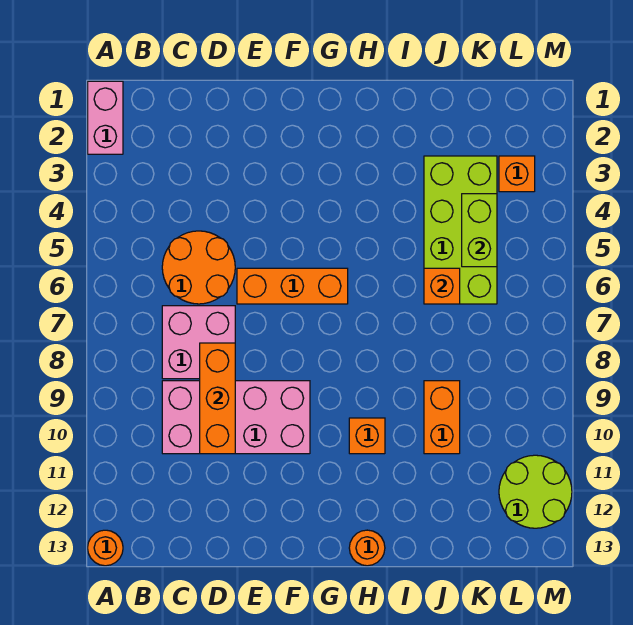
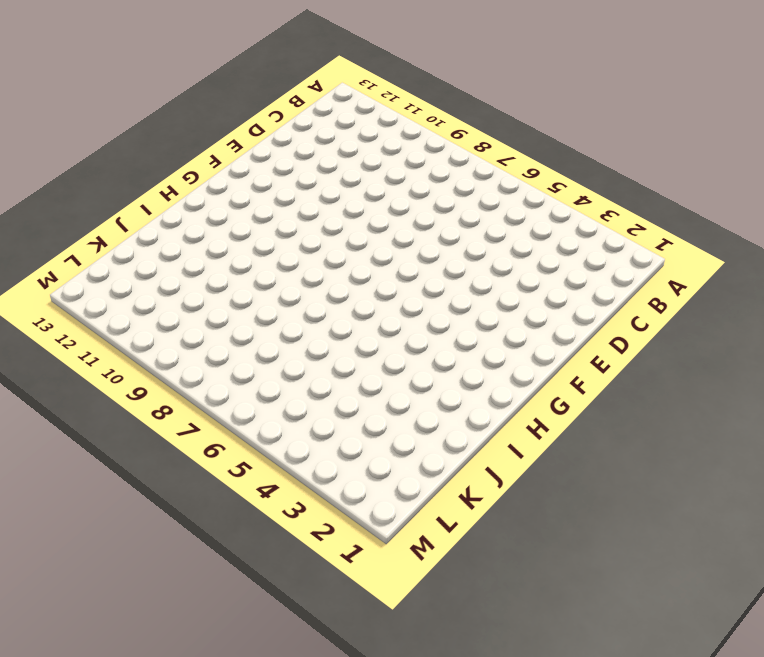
none -> pink 1x2 brick [88,81,123,154]
none -> orange 1x1 round brick [88,530,123,566]
none -> orange 2x2 round brick [162,231,235,304]

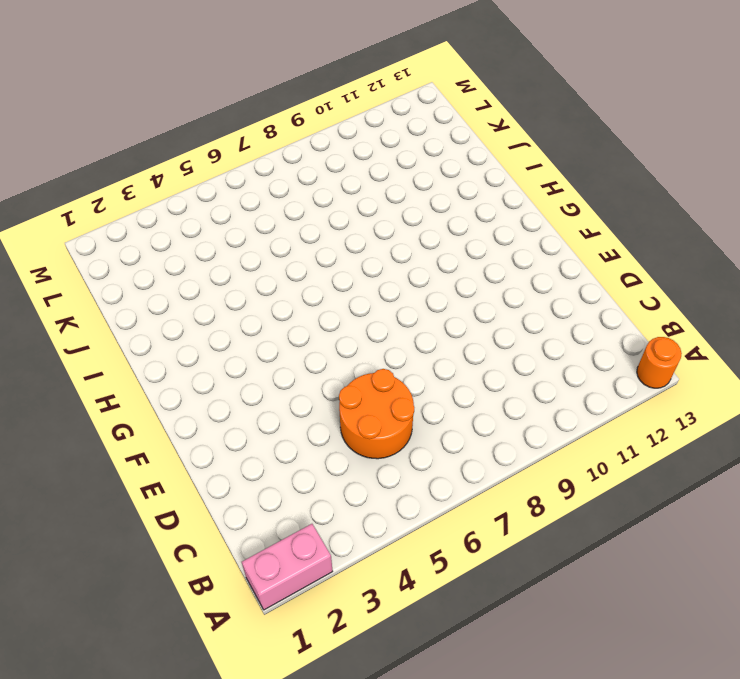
none -> pink 2x2 brick [162,306,235,379]
none -> pink 2x4 brick [162,381,310,454]
none -> orange 1x3 brick [237,268,348,304]

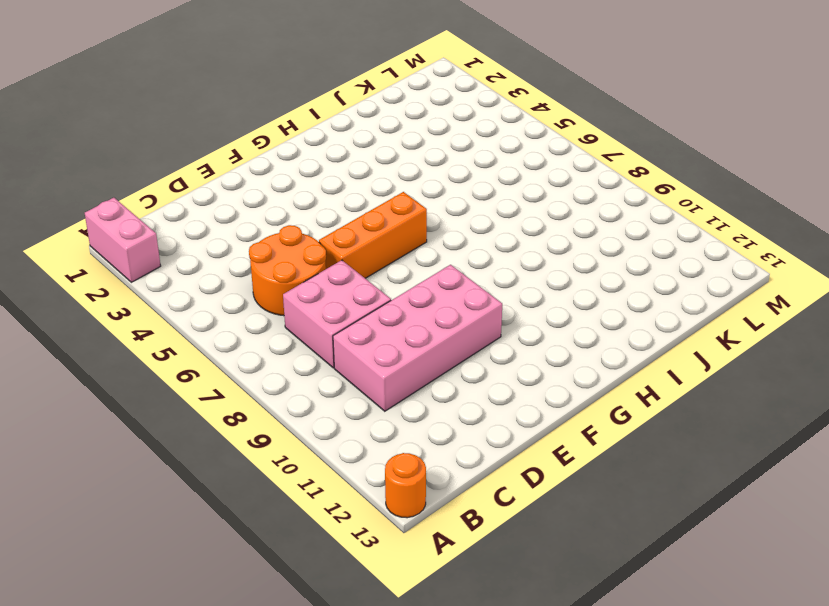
none -> orange 1x1 brick [349,418,385,454]
none -> orange 1x1 round brick [349,530,385,566]
none -> lime 2x4 brick [424,156,497,304]

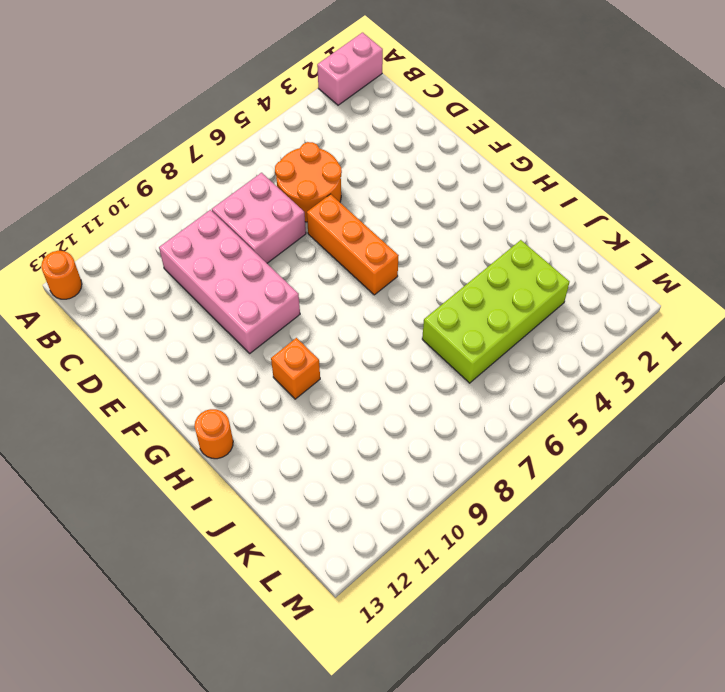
none -> orange 1x2 brick [424,381,460,454]
none -> orange 1x1 brick [499,156,535,192]
none -> lime 2x2 round brick [499,455,572,528]

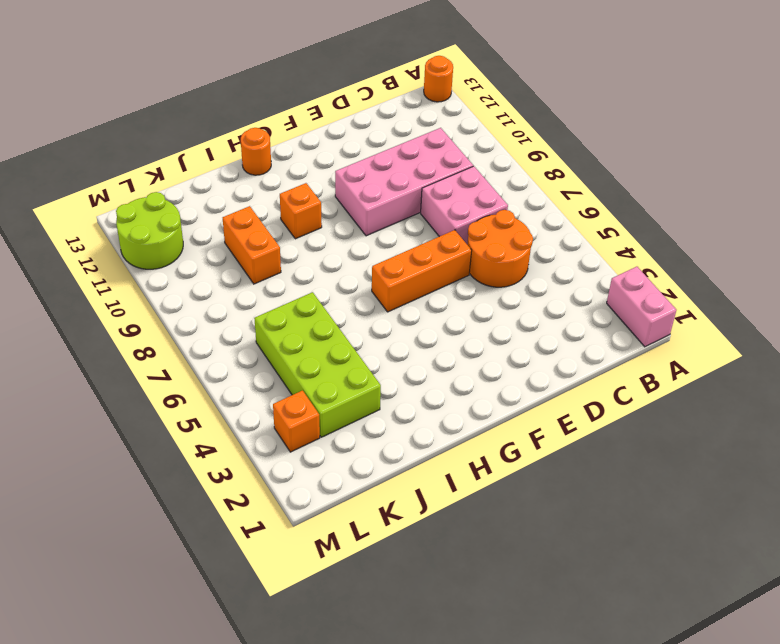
none -> orange 1x3 brick [200,343,235,454]
none -> orange 1x1 brick [424,268,460,304]
none -> lime 1x2 brick [462,194,497,267]

